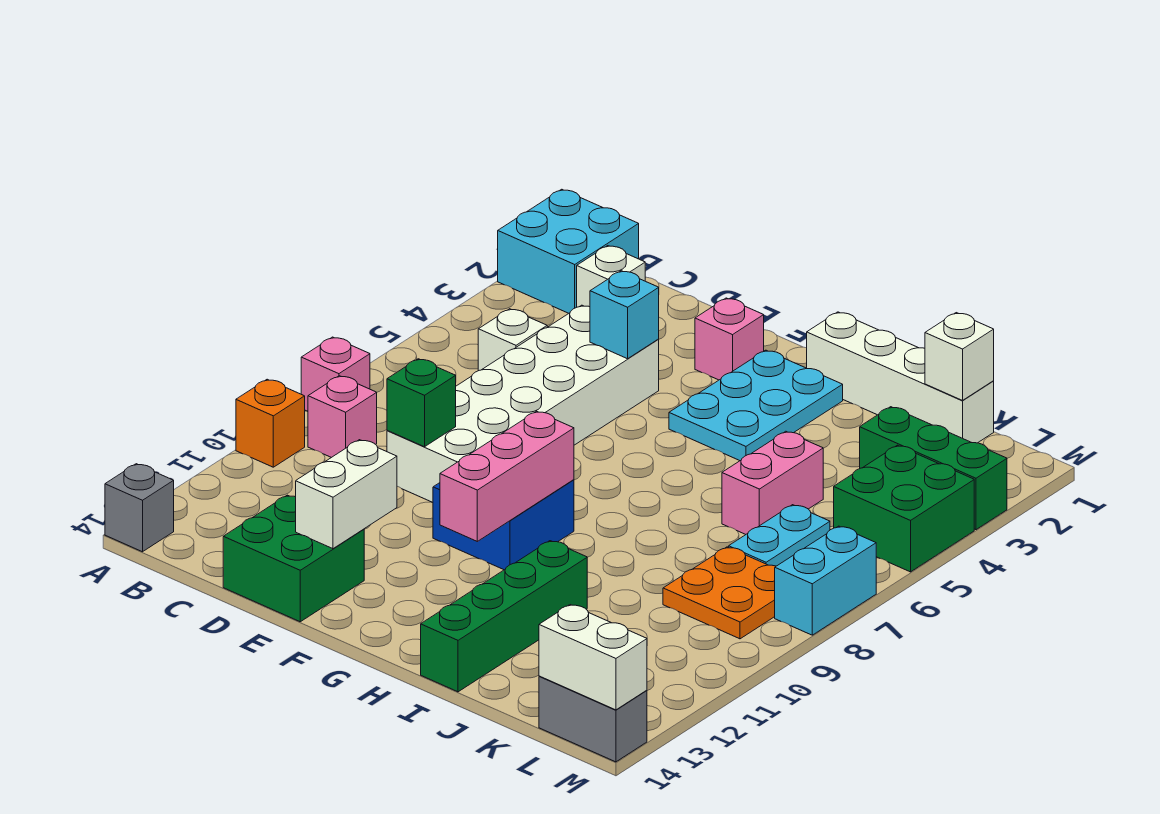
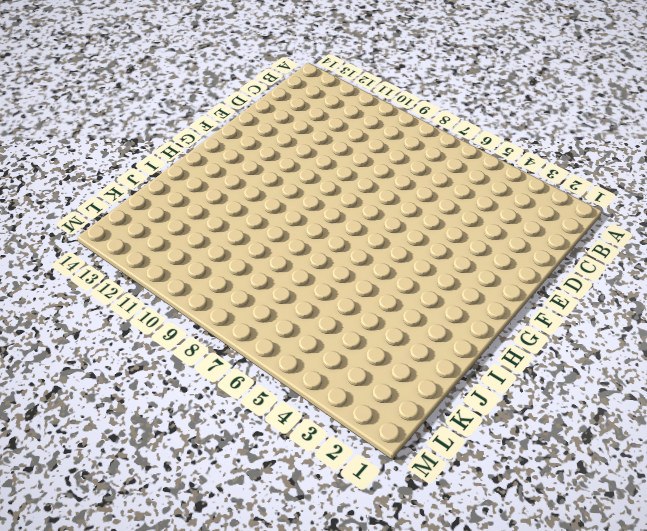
none -> cyan 2x2 brick [498,189,639,313]
none -> pink 1x1 brick [301,337,370,411]
none -> orange 1x1 brick [236,379,305,467]

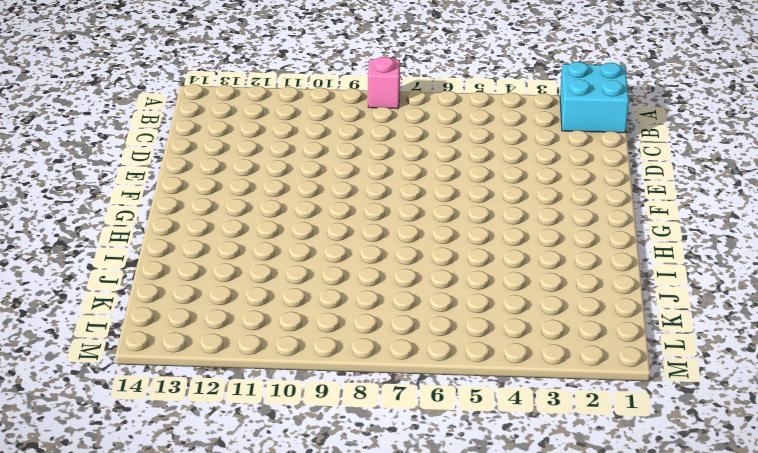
none -> orange 1x1 brick [236,379,305,467]
none -> grey 1x1 brick [105,464,174,552]
none -> pink 1x1 brick [308,376,377,458]

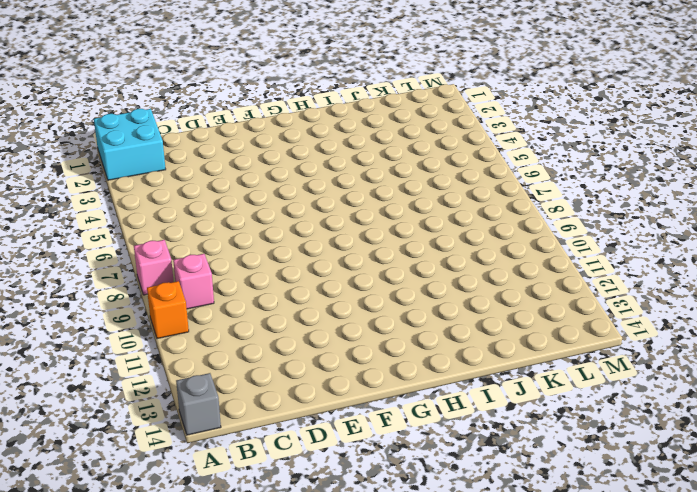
none -> white 1x1 brick [577,246,645,307]
none -> white 1x1 brick [478,309,547,371]
none -> white 2x6 brick [387,305,659,503]

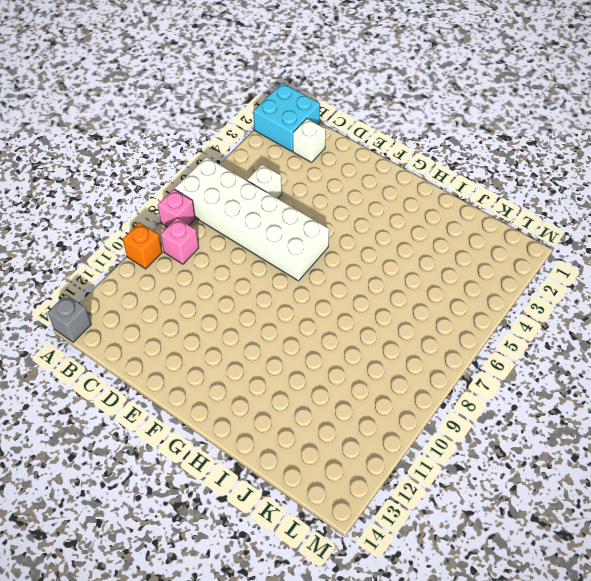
white 2x6 brick [175,157,329,281] -> white 2x6 brick turned to [387,305,659,503]
none -> green 2x2 brick [223,495,364,622]
none -> pink 1x1 brick [695,298,764,380]
none -> blue 2x2 brick [433,480,574,570]

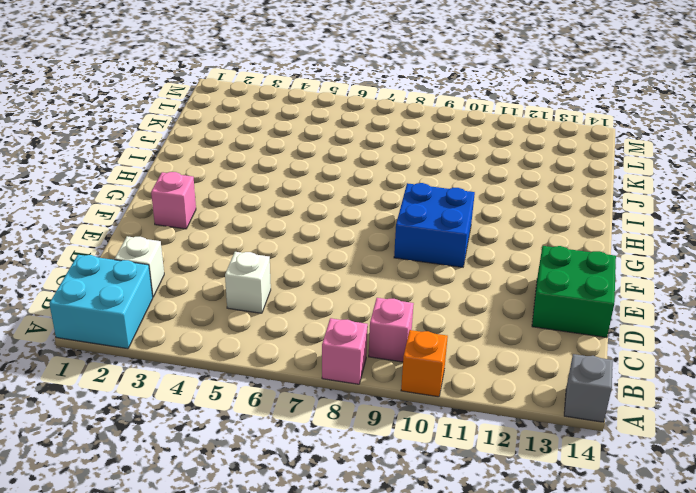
none -> white 2x6 brick [387,305,659,503]
none -> cyan 2x3 plate [669,350,843,461]
none -> white 1x4 brick [807,312,994,443]

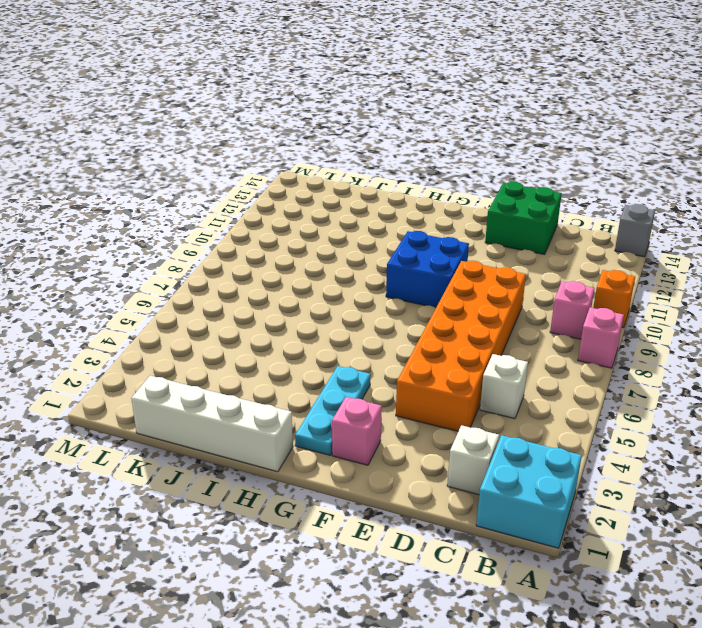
orange 2x6 brick [396,261,526,431] -> white 2x6 brick [387,305,659,503]
cyan 1x3 plate [295,366,371,455] -> cyan 2x3 plate [669,350,843,461]
none -> green 1x4 brick [421,541,587,692]
none -> pink 1x2 brick [722,431,823,534]
none -> green 1x3 brick [860,407,1007,530]

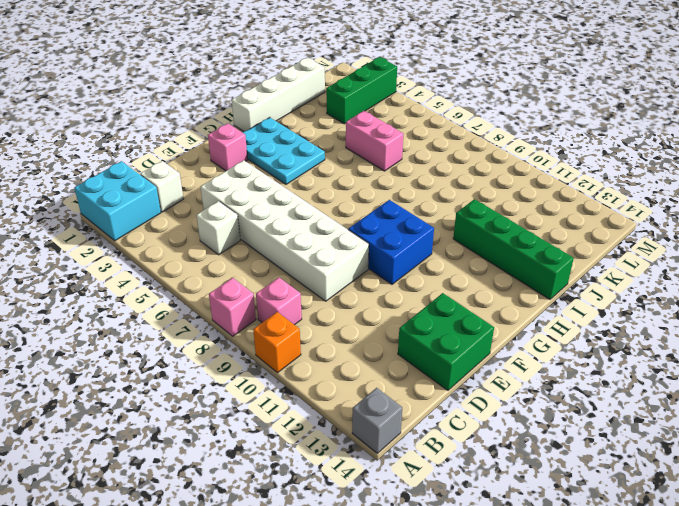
none -> cyan 1x2 plate [729,505,830,566]
none -> orange 2x2 plate [663,547,776,639]
none -> green 2x2 brick [834,445,974,572]

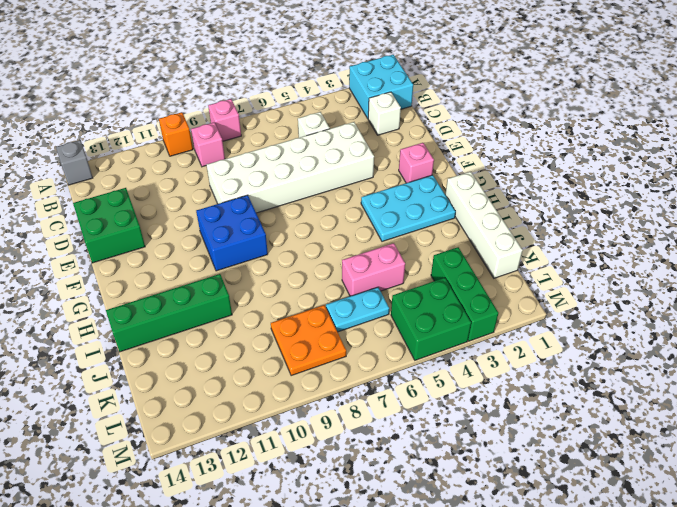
none -> grey 1x2 brick [539,676,647,762]
none -> cyan 1x2 brick [775,526,876,635]
none -> green 1x1 brick [387,359,456,447]

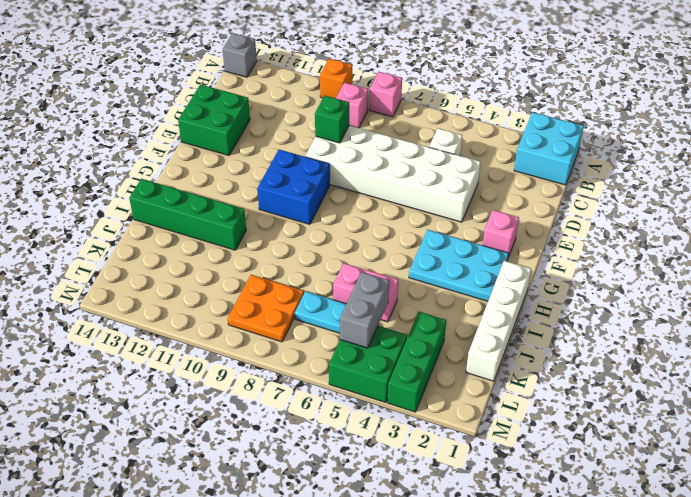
grey 1x2 brick [340,272,389,348] -> grey 1x2 brick moved to [539,676,647,762]
none -> white 1x1 brick [577,246,645,307]
none -> cyan 1x2 brick [775,526,876,635]
none -> cyan 1x1 brick [590,271,659,359]

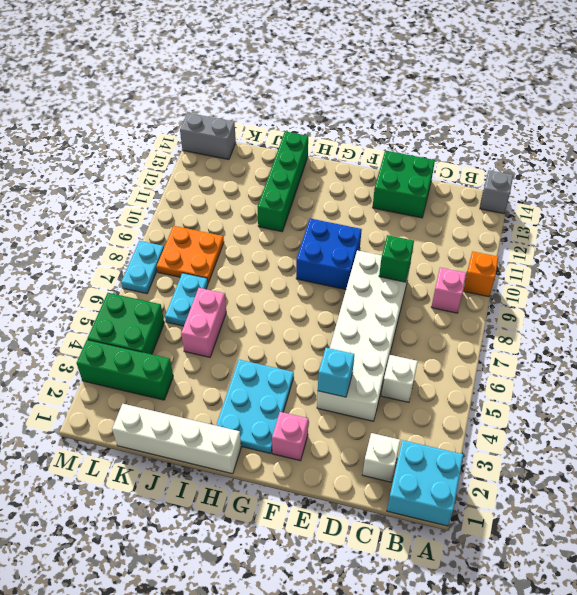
cyan 1x2 plate [121,241,164,294] -> cyan 1x2 brick [775,526,876,635]
none -> pink 1x1 brick [301,337,370,411]
none -> white 1x2 brick [296,440,397,549]
none -> pink 1x3 brick [440,411,574,541]

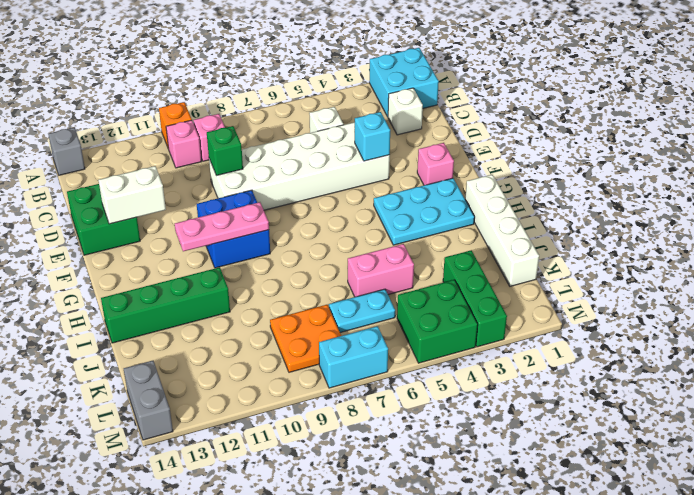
pink 1x1 brick [166,120,202,168] -> pink 1x1 brick moved to [301,337,370,411]
pink 1x3 plate [175,202,269,251] -> pink 1x3 brick [440,411,574,541]
none -> white 1x1 brick [925,313,994,400]
none -> white 1x2 brick [539,605,647,710]

